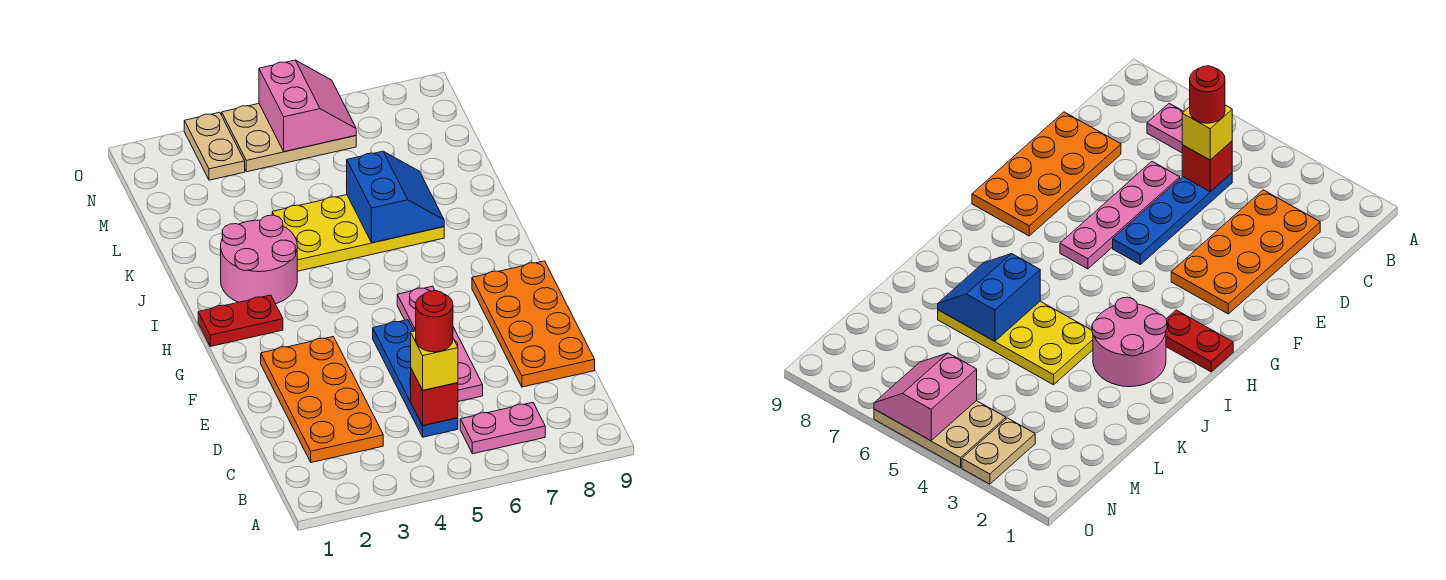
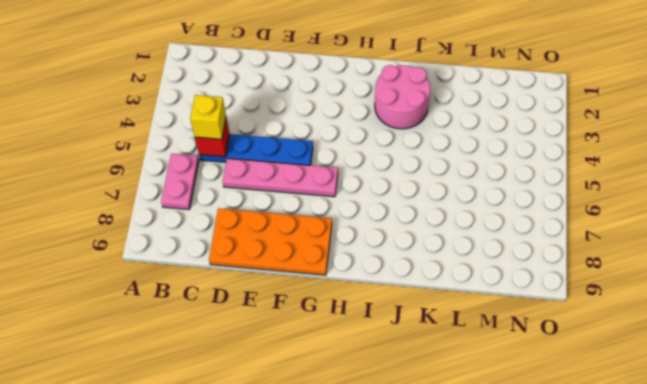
none -> orange 2x4 plate [261,337,383,463]
none -> red 1x2 plate [198,295,283,346]
none -> yellow 2x4 plate [272,195,444,271]

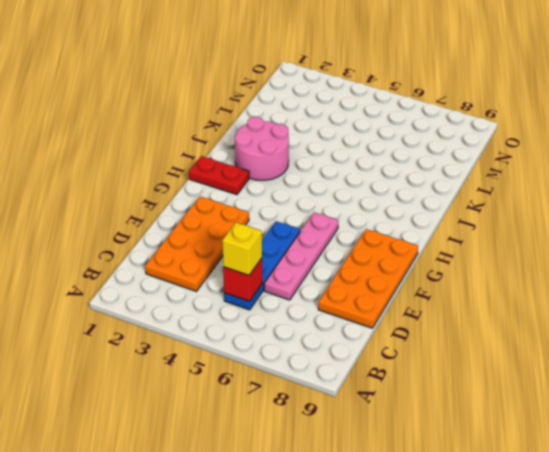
none -> pink 1x2 plate [460,403,545,454]
none -> yellow 2x4 plate [272,195,444,271]
none -> tan 1x2 plate [184,112,245,180]

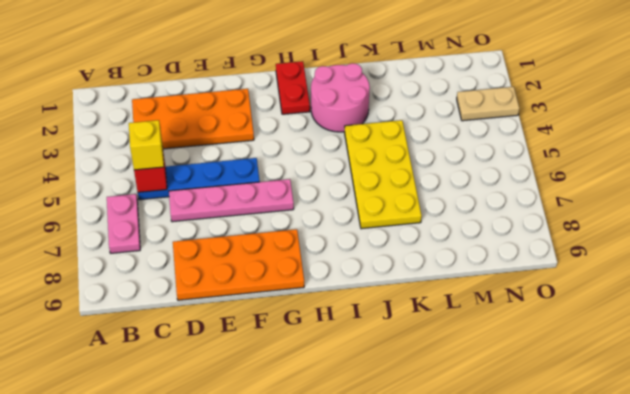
none -> tan 2x3 plate [222,104,356,172]
none -> blue 2x2 slope [347,151,444,243]
none -> pink 2x2 slope [259,60,356,152]

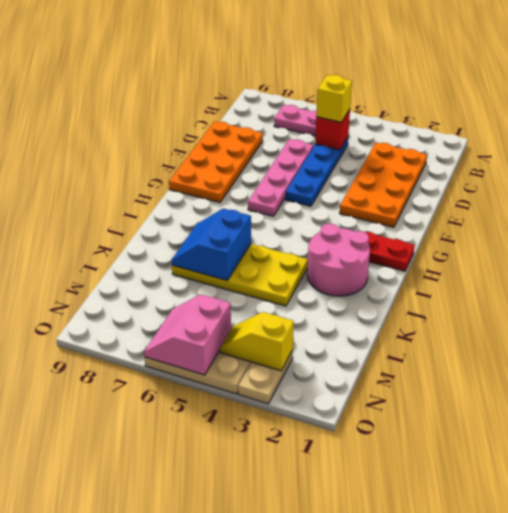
yellow 1x2 slope [220,312,294,371] -> none
none -> red 1x1 round brick [416,291,453,352]

